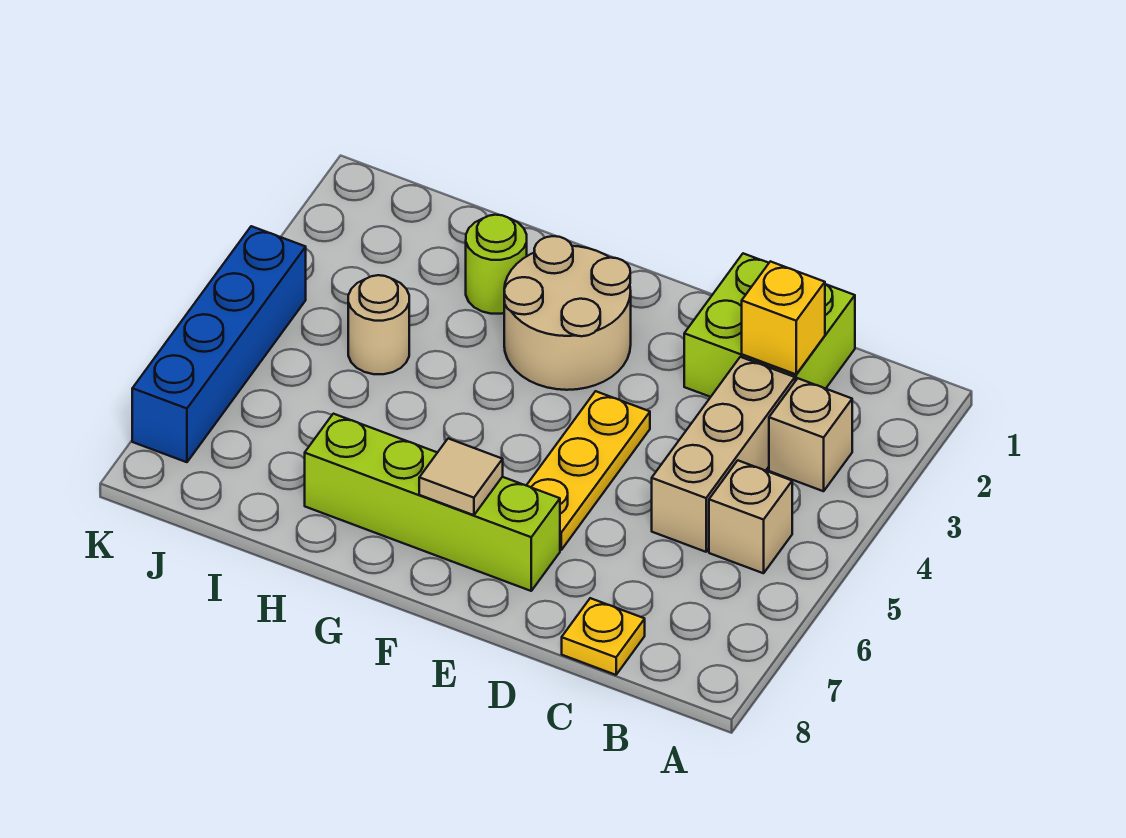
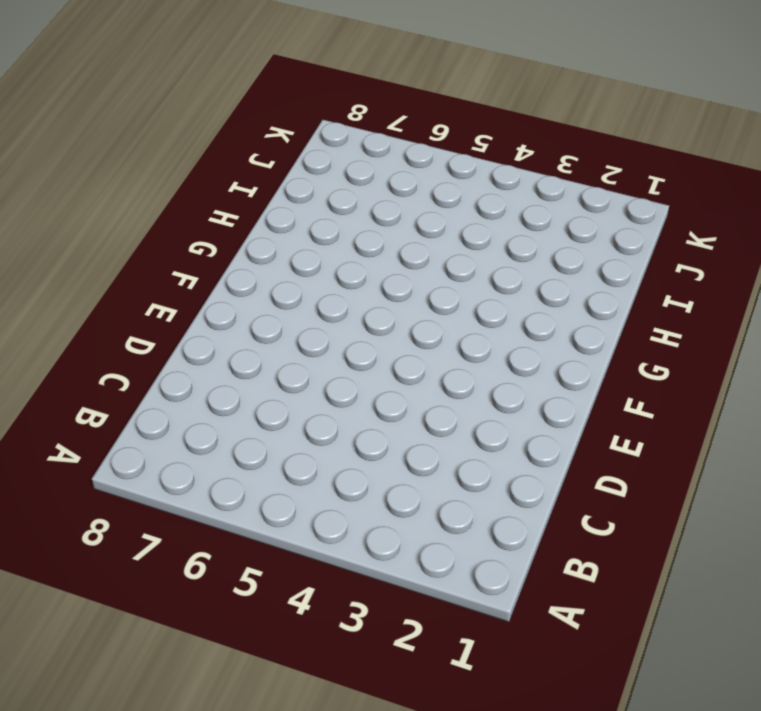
none -> tan 1x1 brick [769,378,852,491]
none -> tan 1x1 brick [709,460,792,573]
none -> lime 2x2 brick [684,253,855,397]

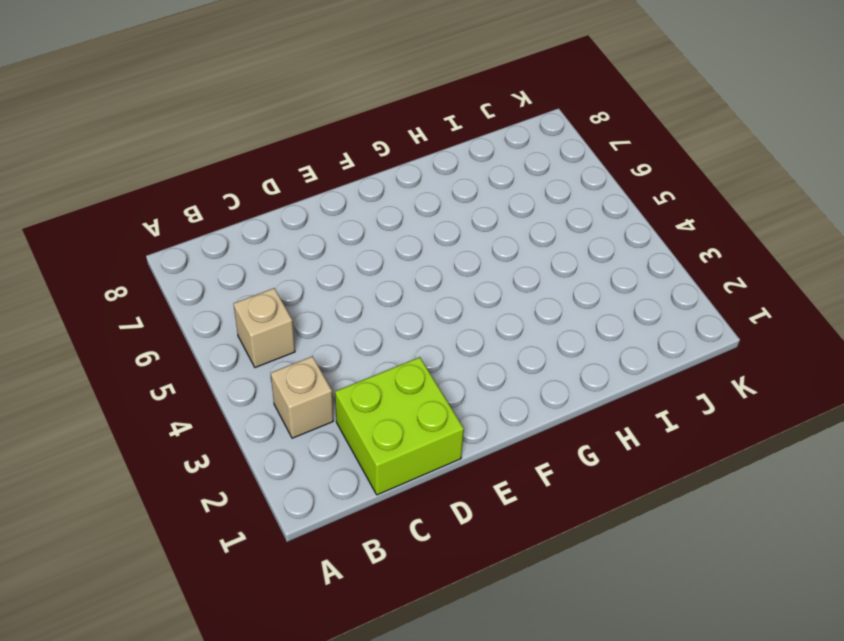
none -> tan 1x3 brick [652,357,795,552]
none -> yellow 1x1 plate [562,598,645,675]
none -> yellow 1x3 plate [526,391,650,550]

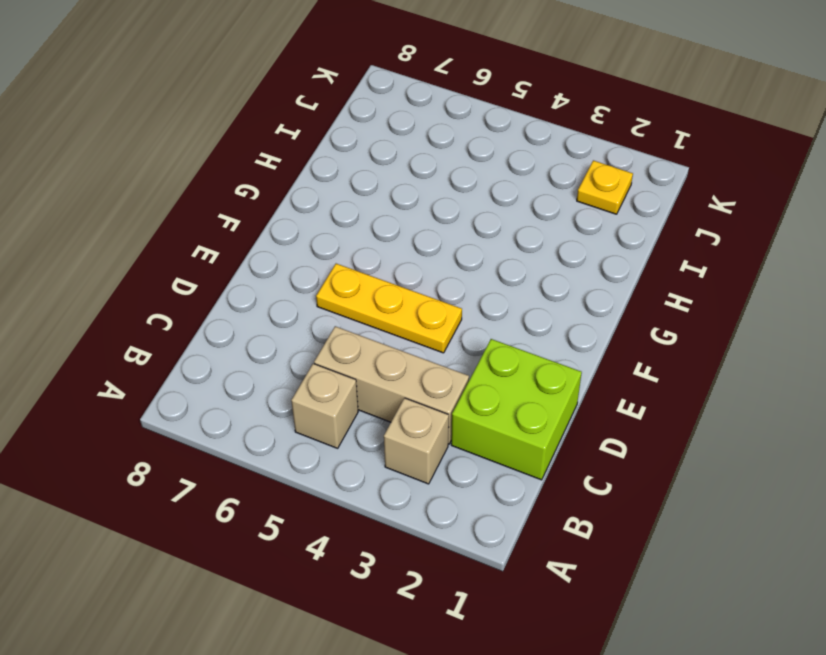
yellow 1x1 plate [577,160,633,214] -> yellow 1x1 plate moved to [562,598,645,675]
none -> lime 1x4 brick [305,414,560,591]
none -> tan 2x2 round brick [504,236,631,390]
none -> lime 1x1 round brick [466,215,527,314]

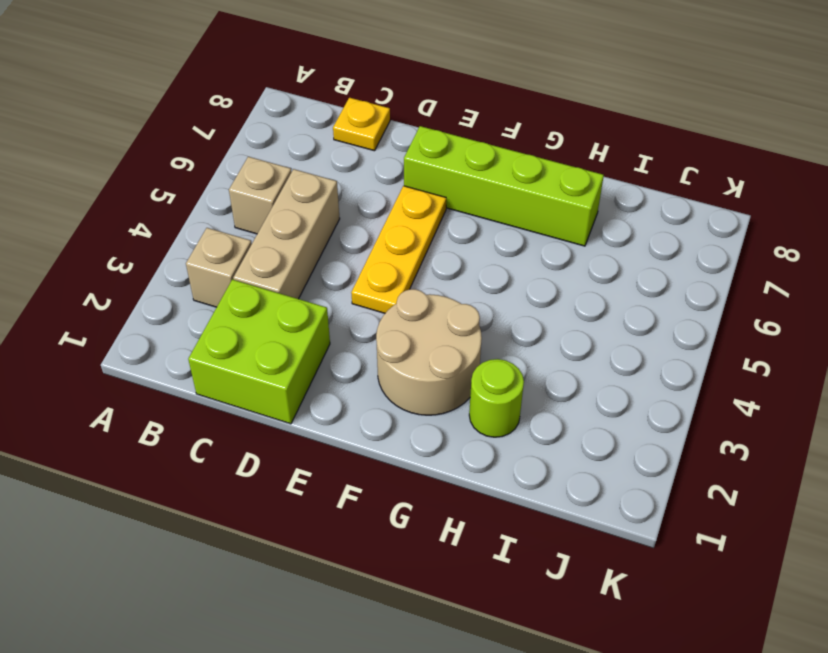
none -> tan 1x1 round brick [348,275,409,374]
none -> blue 1x4 brick [132,226,306,462]
none -> yellow 1x1 brick [742,261,825,374]

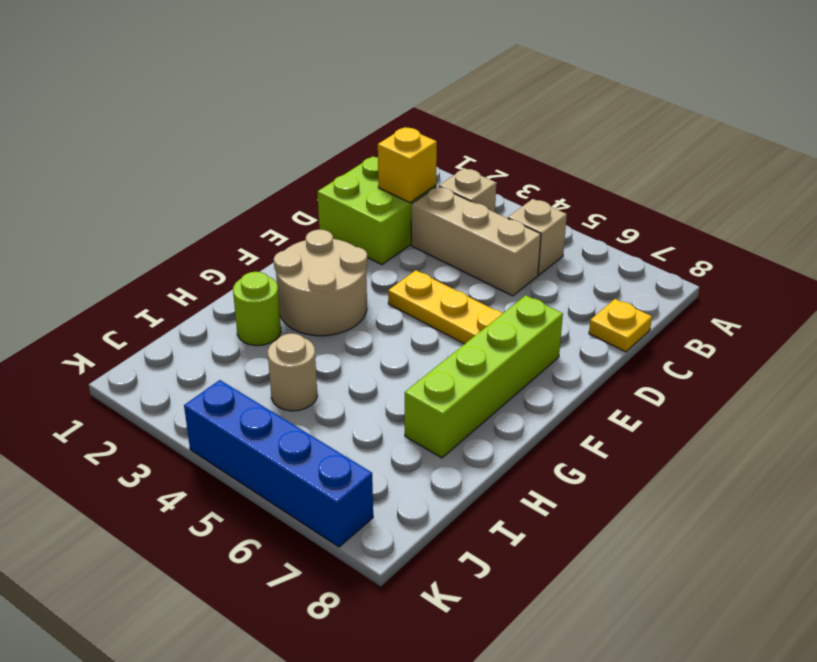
none -> tan 1x1 tile [419,439,503,515]

